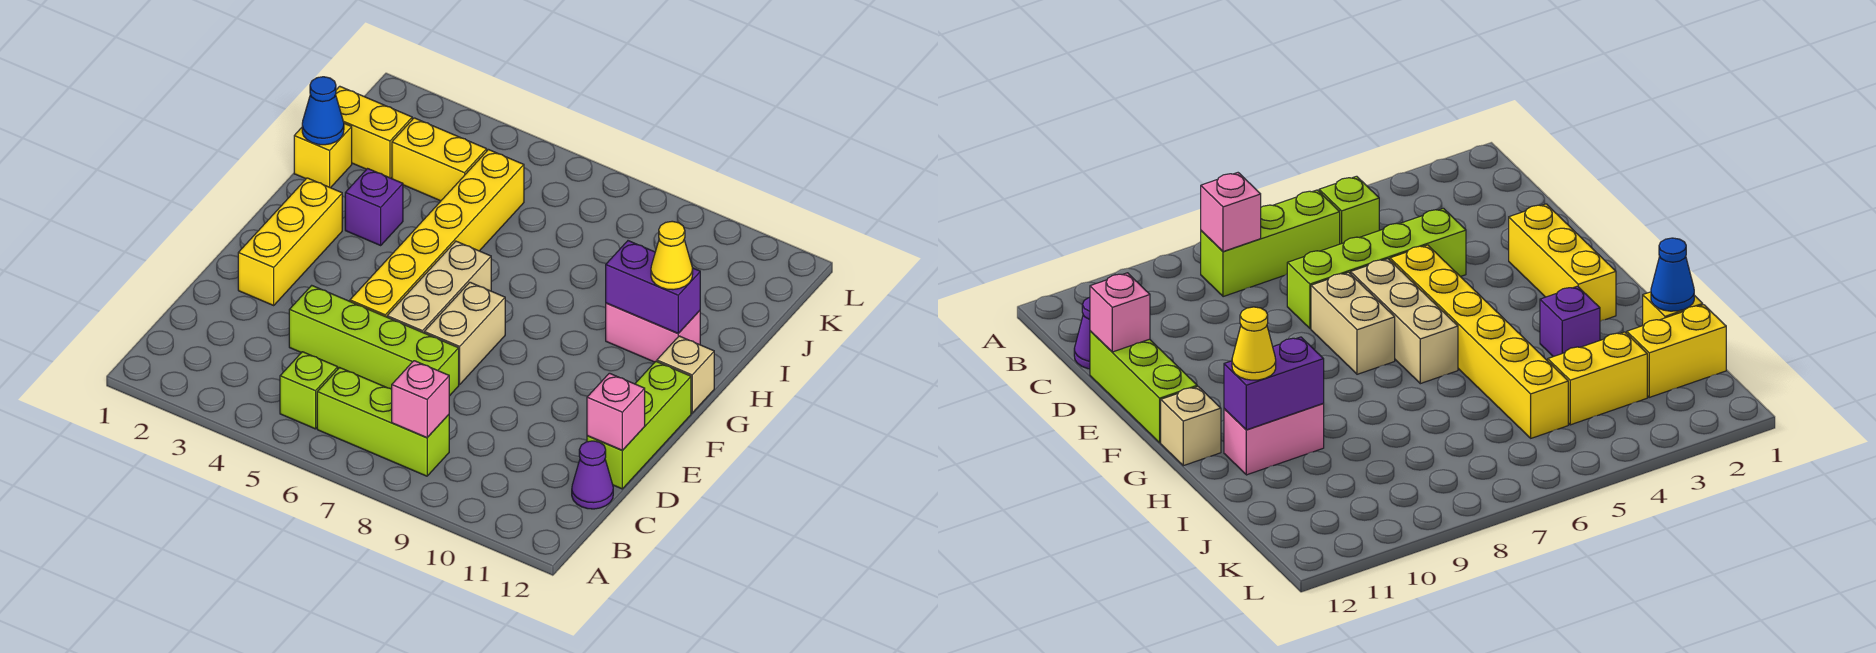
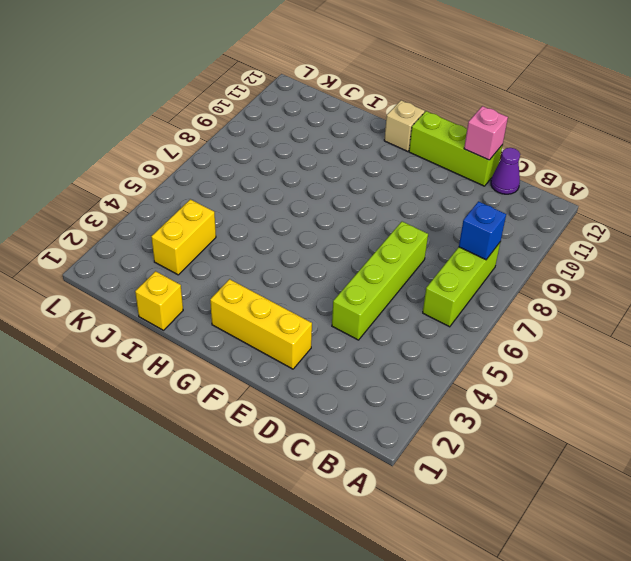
blue 1x1 brick [459,201,506,260] -> pink 1x1 brick [392,361,449,438]
none -> lime 1x1 brick [280,352,338,429]
none -> yellow 1x6 brick [350,150,524,317]
none -> tan 1x3 brick [387,241,491,333]

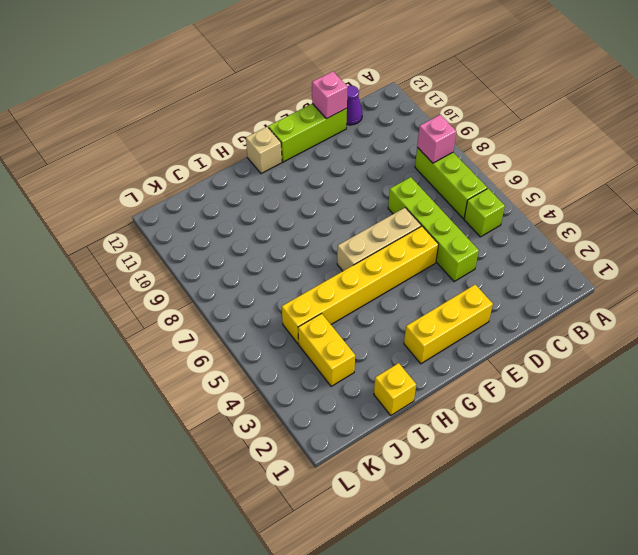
none -> tan 1x2 brick [424,282,505,385]
none -> purple 1x1 brick [345,169,403,245]
none -> pink 1x2 brick [606,303,700,362]

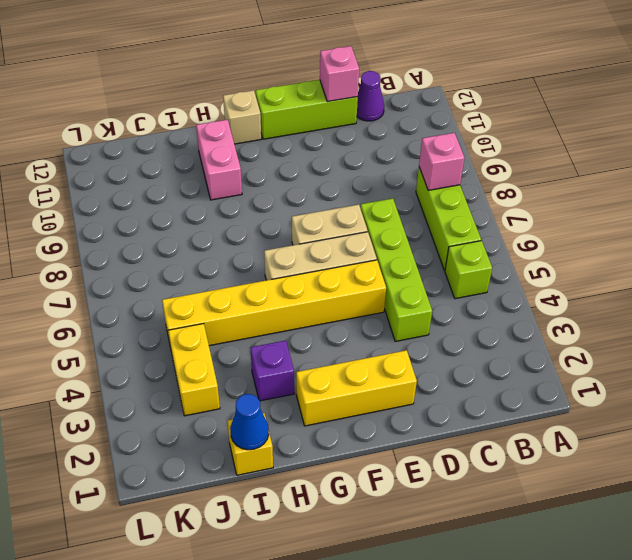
none -> yellow 1x2 brick [336,86,412,178]
none -> purple 1x2 brick [606,241,700,333]
none -> yellow 1x1 cone [651,221,693,290]

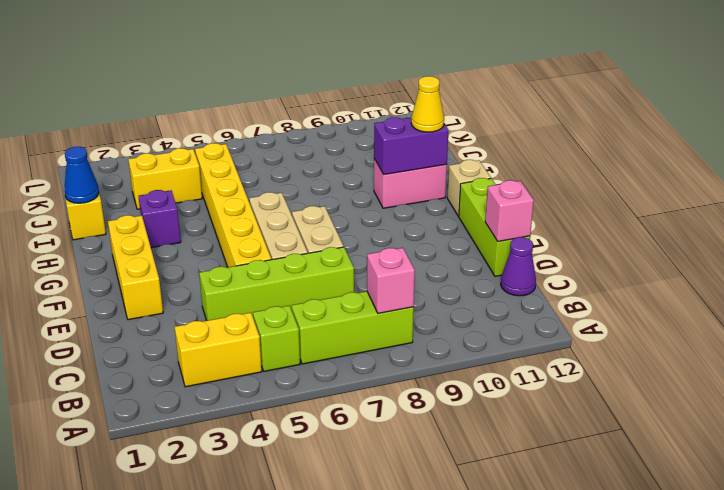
yellow 1x2 brick [175,313,262,387] -> yellow 1x2 brick moved to [336,86,412,178]

